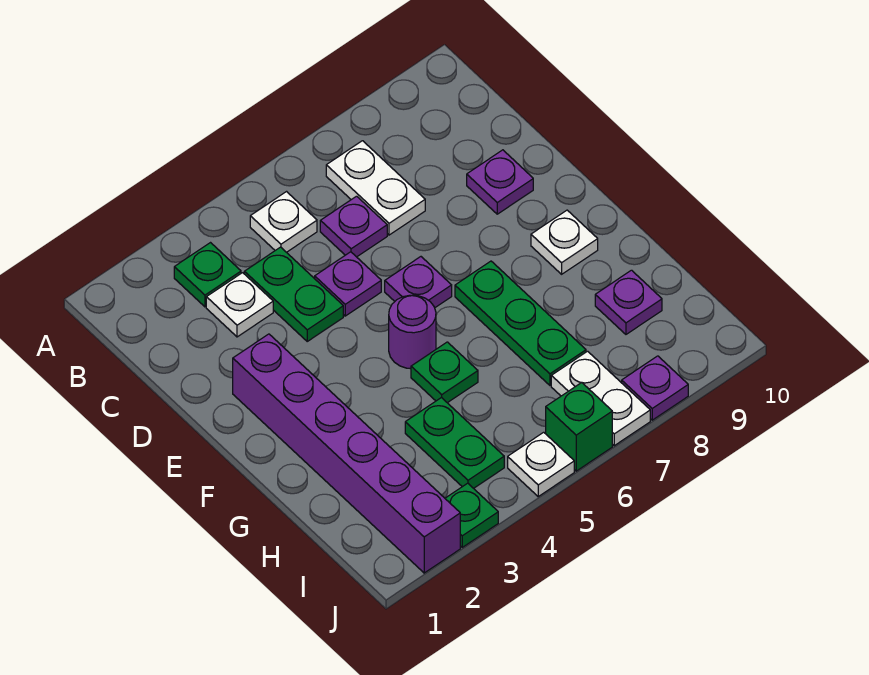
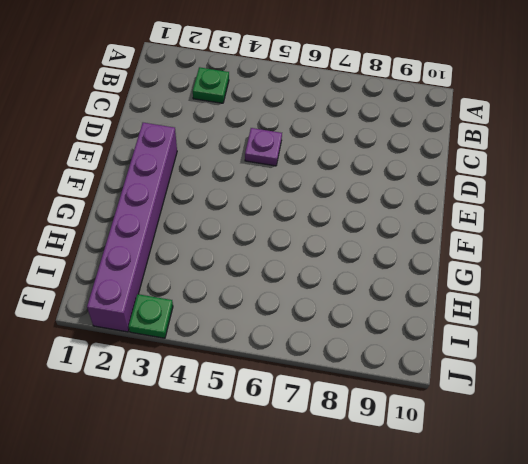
none -> white 1x1 plate [250,192,317,252]
none -> white 1x2 plate [326,141,425,235]
none -> white 1x1 plate [206,273,273,337]

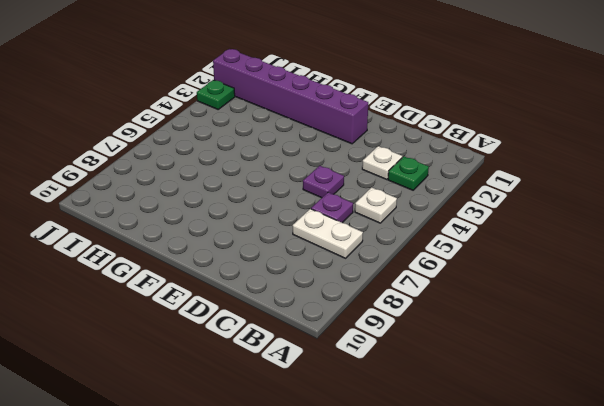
none -> green 1x2 plate [244,247,343,341]
none -> purple 1x1 plate [467,150,533,214]
none -> purple 1x1 plate [385,257,452,308]

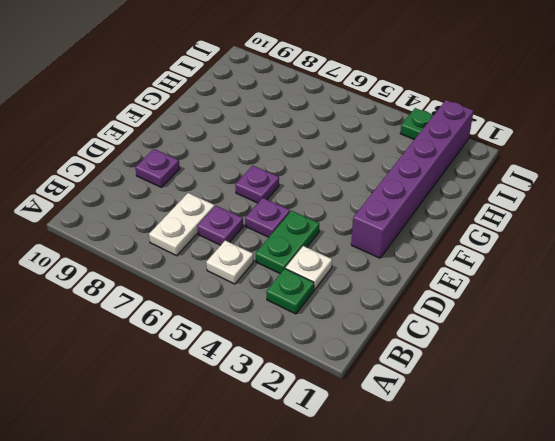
none -> purple 1x1 round brick [389,295,436,369]
none -> green 1x3 plate [455,261,586,385]
none -> white 1x1 plate [531,210,598,274]

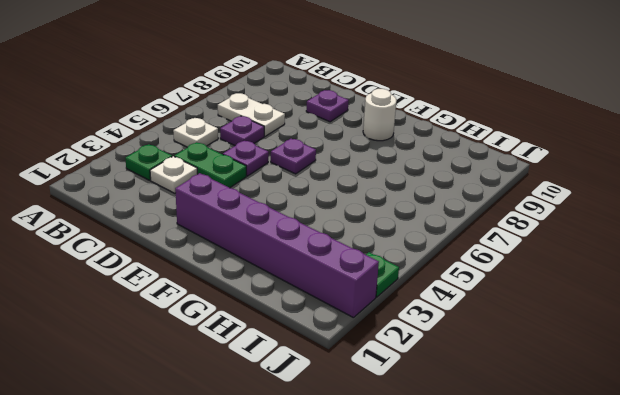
white 1x1 round brick [363,89,396,141] -> white 1x1 plate [531,210,598,274]
none -> purple 1x1 round brick [389,295,436,369]
none -> green 1x3 plate [455,261,586,385]
none -> green 1x1 plate [411,342,478,403]

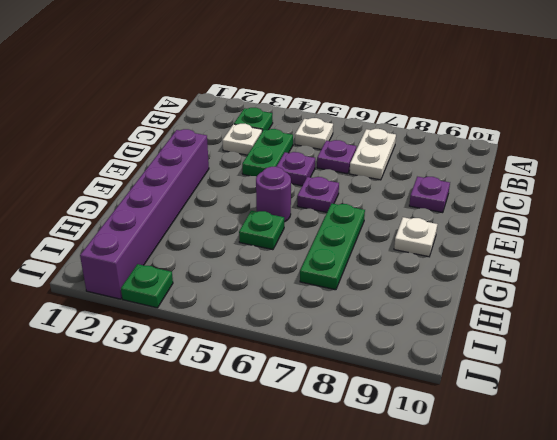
none -> green 1x2 plate [405,397,504,488]
none -> purple 1x1 plate [595,270,662,334]
none -> white 1x2 plate [551,351,650,446]

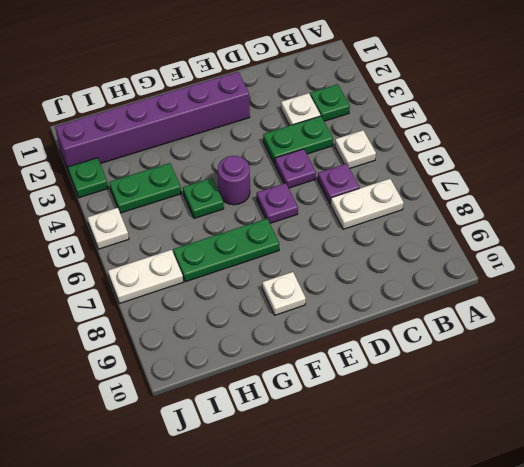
none -> purple 1x1 plate [467,150,533,214]
none -> purple 1x1 plate [595,270,662,334]
none -> green 1x1 brick [546,383,612,471]

